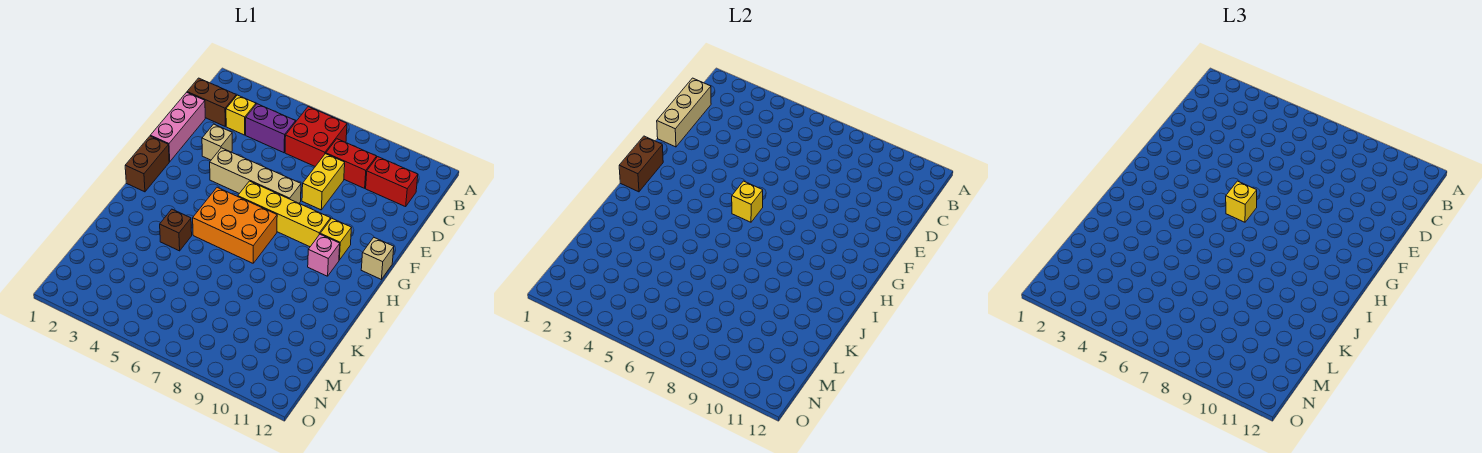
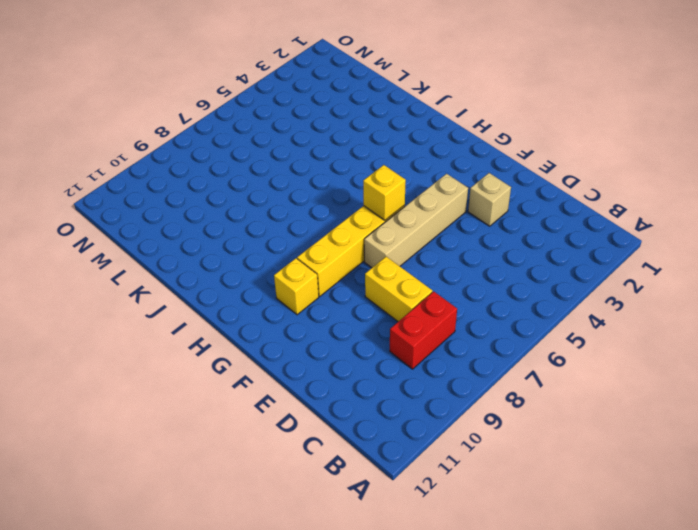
none -> red 2x2 brick [285,107,347,166]
none -> brown 1x2 brick [187,78,236,126]
none -> yellow 1x1 brick [226,95,256,135]

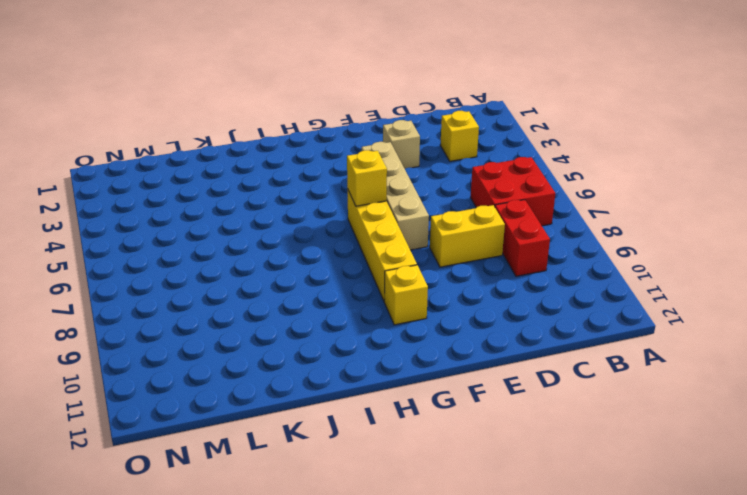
none -> brown 1x2 brick [187,78,236,126]
none -> purple 1x2 brick [246,104,296,153]
none -> red 1x2 brick [366,157,418,207]

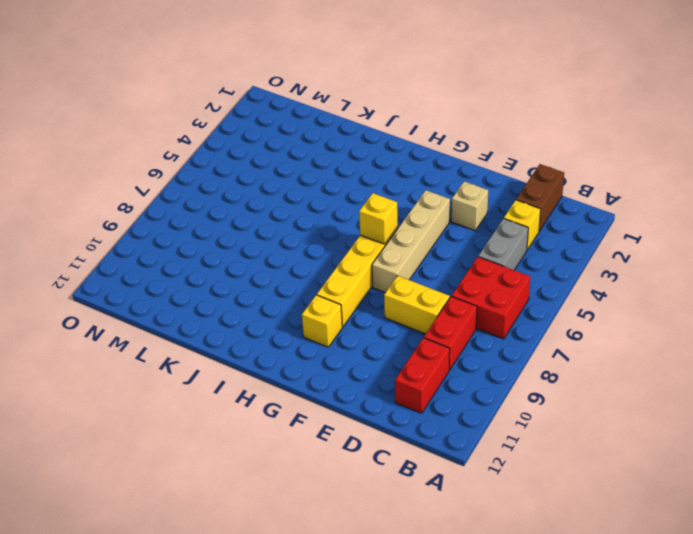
grey 1x2 brick [478,218,528,270] -> purple 1x2 brick [246,104,296,153]
none -> pink 1x3 brick [150,92,205,162]
none -> brown 1x2 brick [125,136,169,192]
none -> tan 1x1 brick [361,238,394,279]

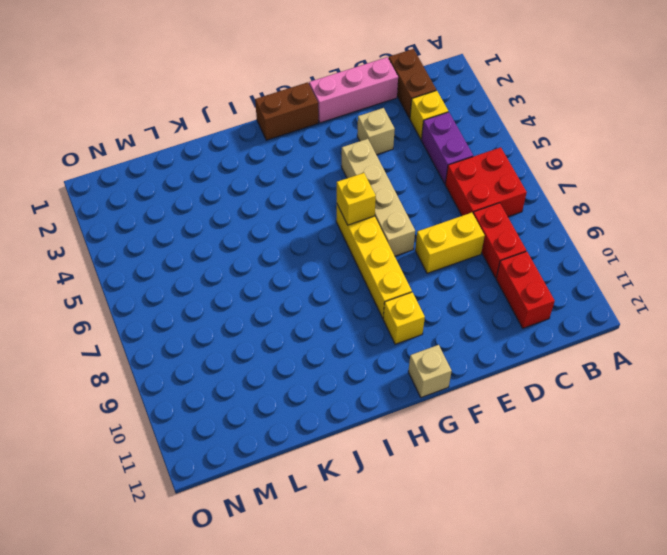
none -> orange 2x3 brick [193,187,277,263]
none -> pink 1x1 brick [308,234,340,276]
none -> brown 1x1 brick [160,209,192,251]

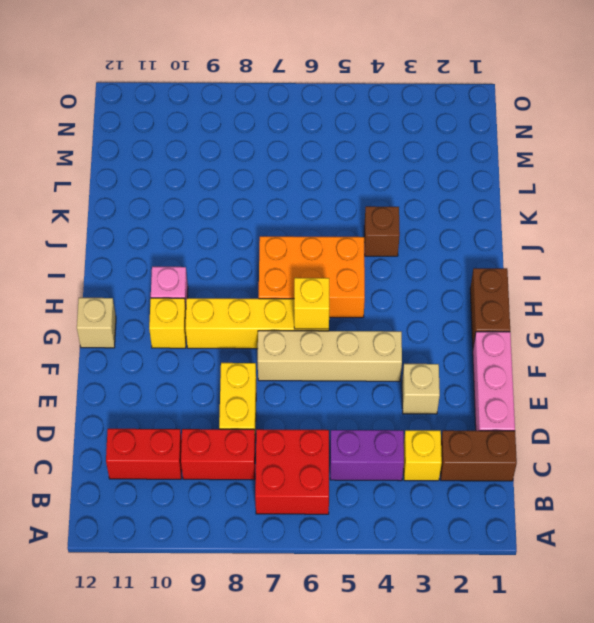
none -> tan 1x3 brick [657,78,711,147]
none -> brown 1x2 brick [619,136,663,192]
none -> yellow 1x1 brick [1226,181,1257,222]

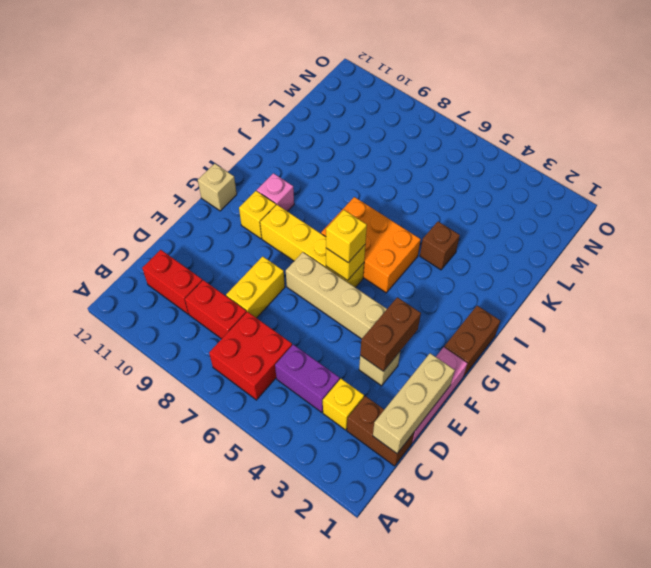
brown 1x2 brick [360,297,421,371] -> brown 1x2 brick moved to [619,136,663,192]

